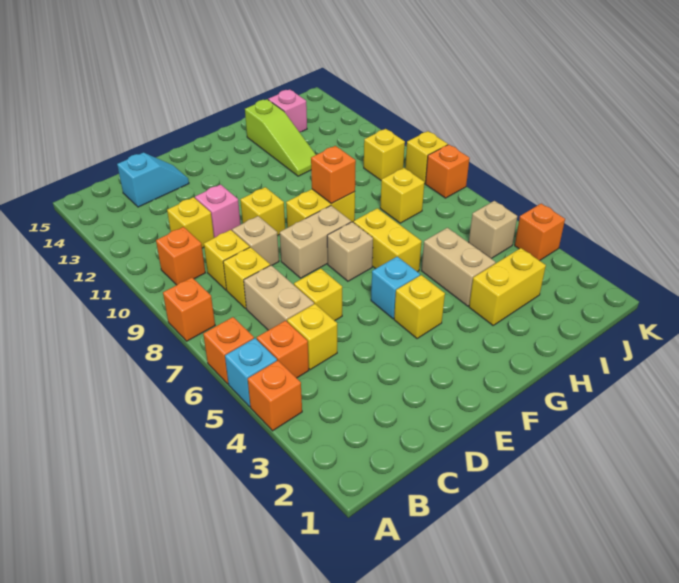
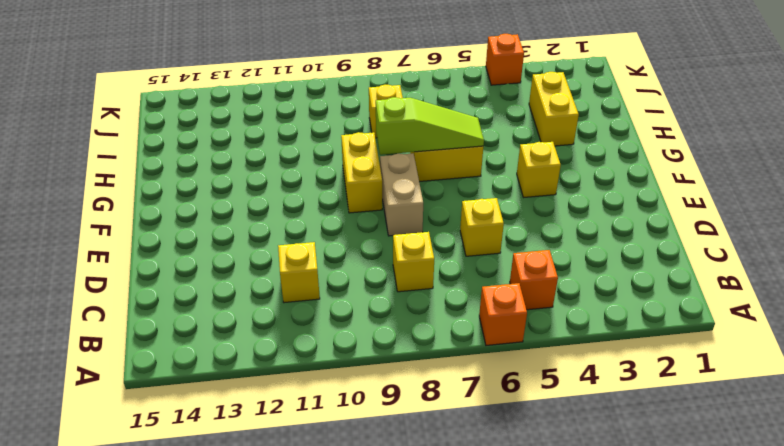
lime 1x3 slope [376,97,484,155] -> lime 1x3 slope moved to [245,99,316,176]
none -> orange 1x1 brick [248,360,302,431]
none -> cyan 1x1 brick [225,338,277,407]
none -> orange 1x1 brick [163,278,215,341]
none -> orange 1x1 brick [156,227,205,285]

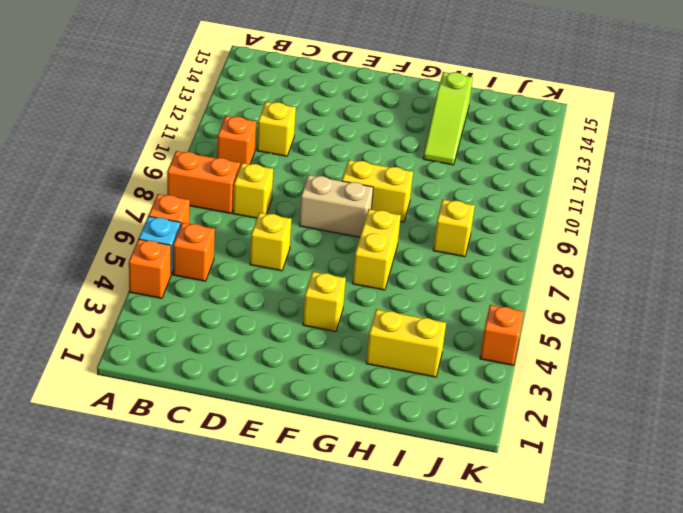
orange 1x2 brick [167,151,240,213] -> orange 1x1 brick [163,278,215,341]
none -> yellow 1x1 brick [287,304,337,370]
none -> tan 1x2 brick [244,265,314,330]
none -> yellow 1x1 brick [204,230,250,290]
none -> cyan 1x2 slope [117,153,189,207]

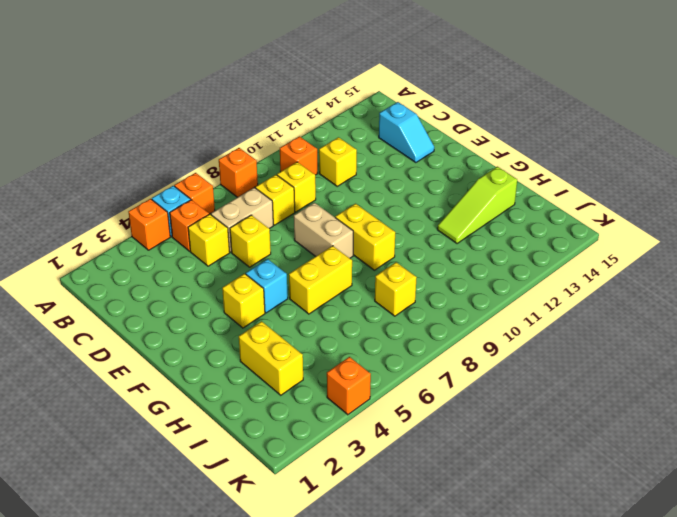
none -> tan 1x1 brick [232,216,279,265]
none -> pink 1x1 brick [195,185,241,238]
none -> yellow 1x1 brick [240,187,285,235]
none -> tan 1x1 brick [327,222,373,281]

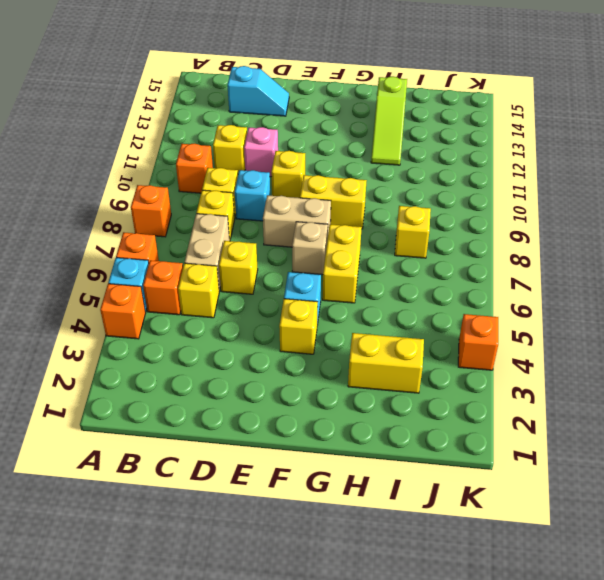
cyan 1x1 brick [235,170,270,221] -> tan 1x1 brick [232,216,279,265]
none -> tan 1x2 brick [421,228,496,306]
none -> pink 1x1 brick [268,89,307,132]
none -> tan 1x1 brick [469,201,517,259]
none -> yellow 1x1 brick [364,129,405,181]

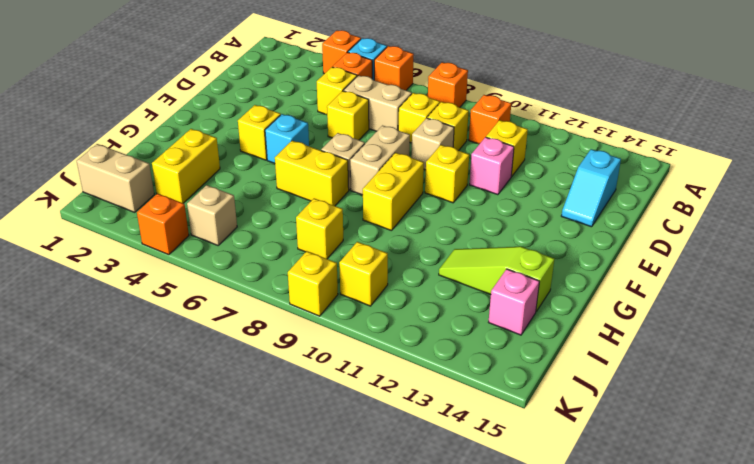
tan 1x2 brick [77,144,154,212] -> tan 1x2 brick moved to [421,228,496,306]
none -> orange 1x1 brick [426,145,470,198]
none -> orange 1x1 brick [311,146,356,204]

